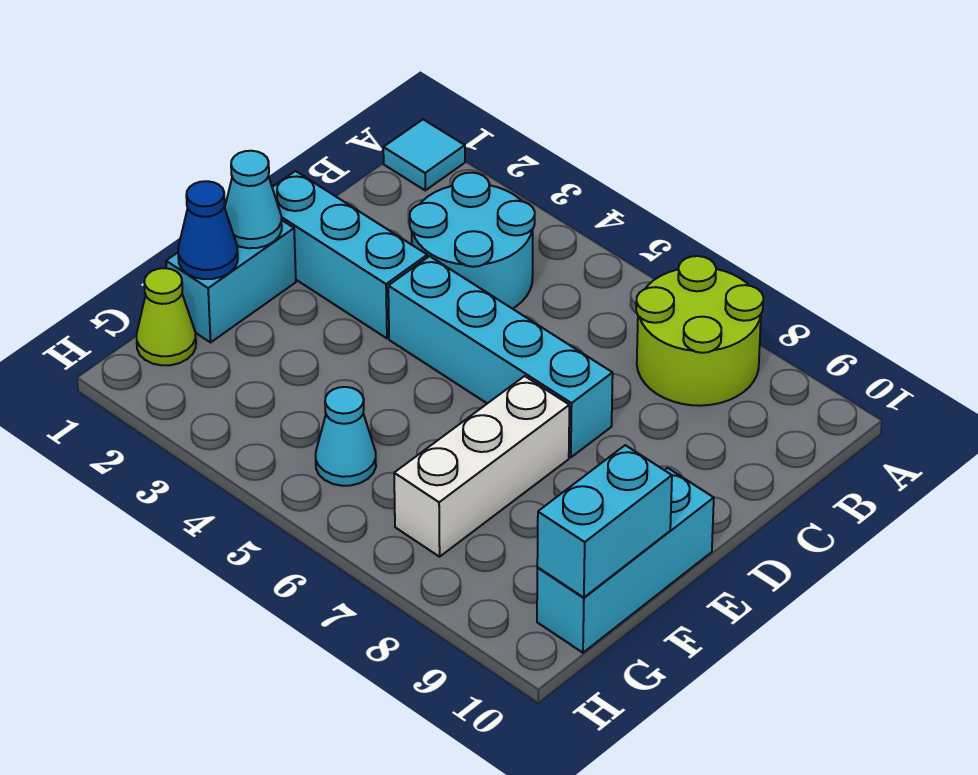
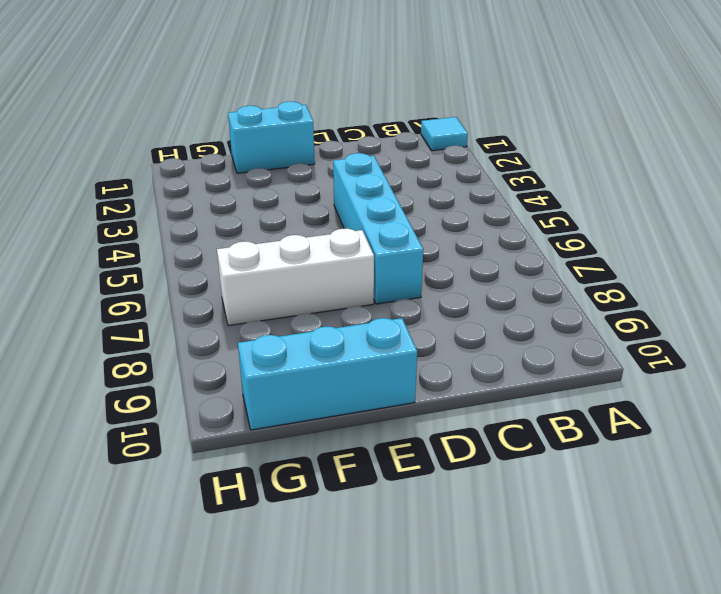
none -> lime 2x2 round brick [636,256,763,406]
none -> cyan 2x2 round brick [410,173,535,309]
none -> cyan 1x3 brick [272,171,427,338]

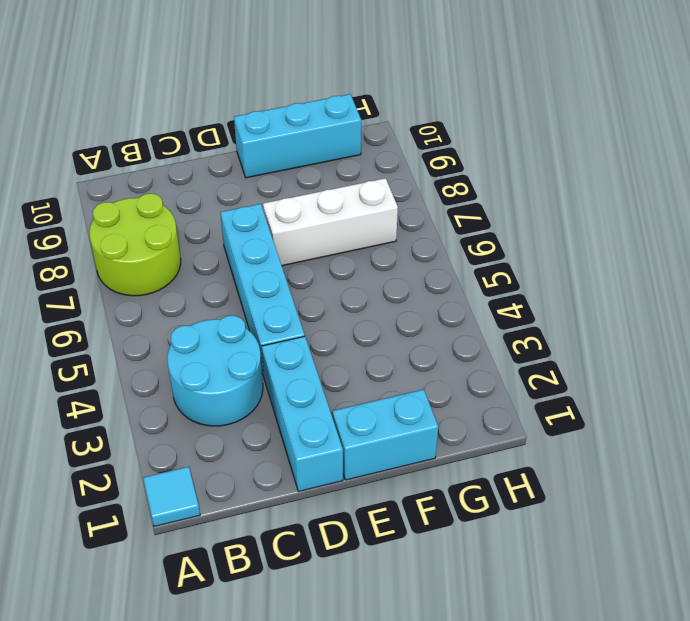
none -> lime 1x1 cone [137,268,196,365]
none -> cyan 1x1 cone [316,387,376,486]
none -> cyan 1x1 cone [225,151,282,248]

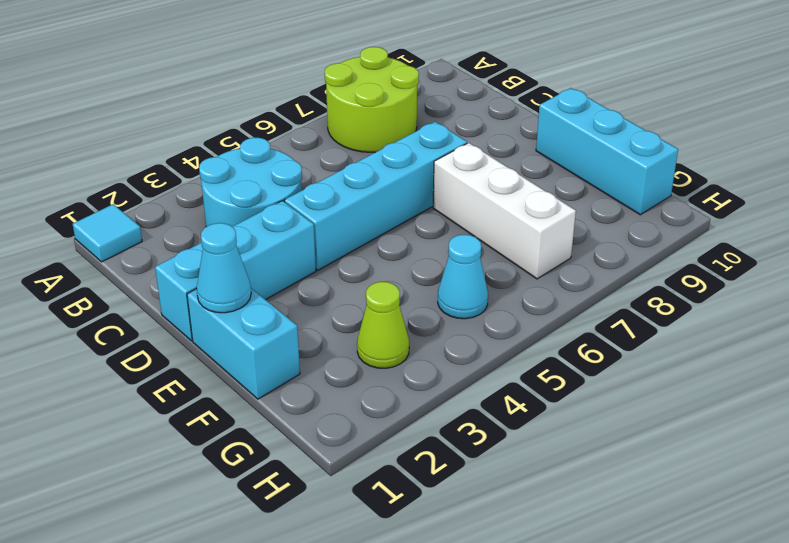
lime 1x1 cone [357,282,409,368] -> lime 1x1 cone moved to [137,268,196,365]
none -> blue 1x1 cone [178,181,238,279]
none -> cyan 1x2 brick [537,445,672,598]

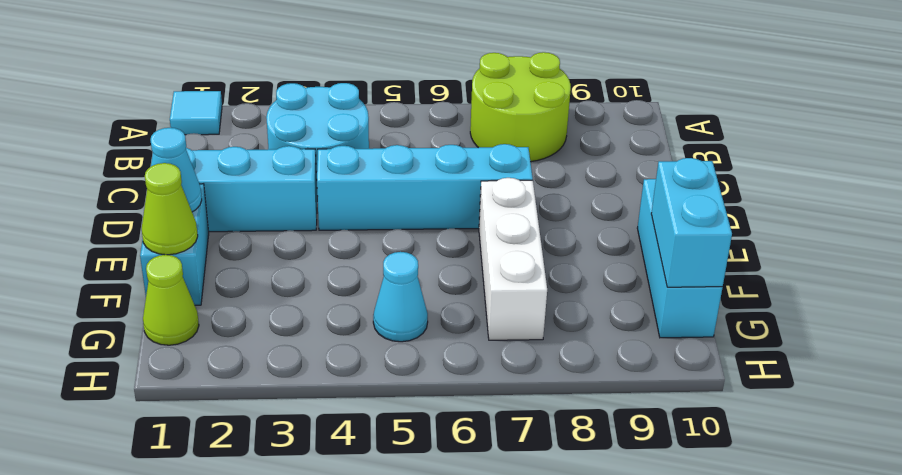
lime 1x1 cone [142,163,198,255] -> blue 1x1 cone [178,181,238,279]

